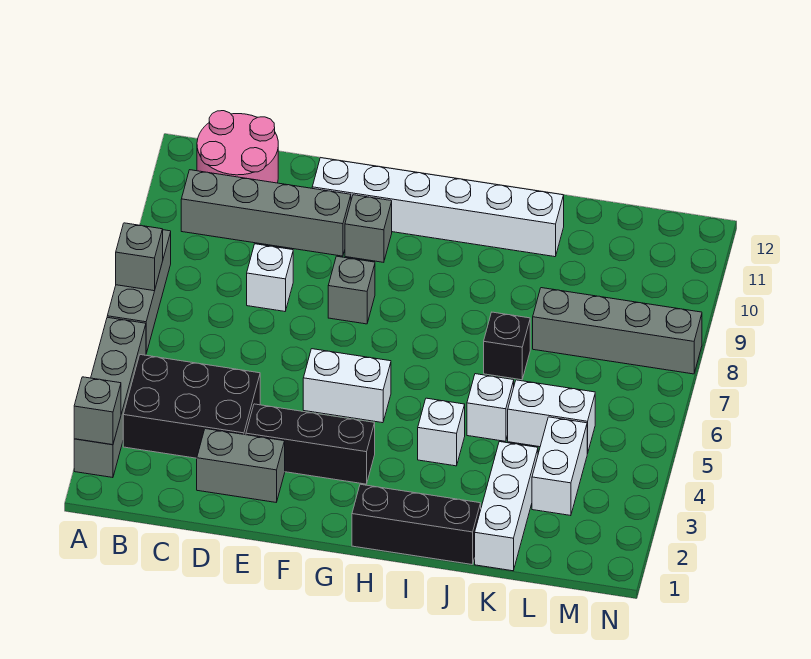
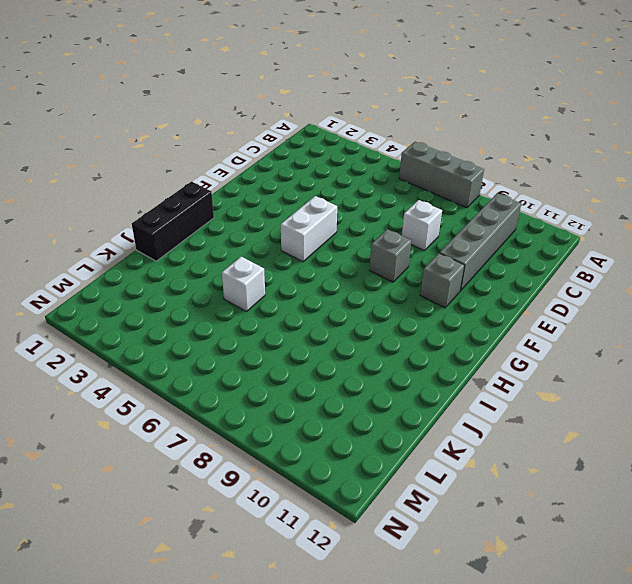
none -> grey 1x4 brick [74,317,146,478]
none -> black 2x3 brick [123,355,260,458]
none -> pink 2x2 round brick [197,111,278,183]

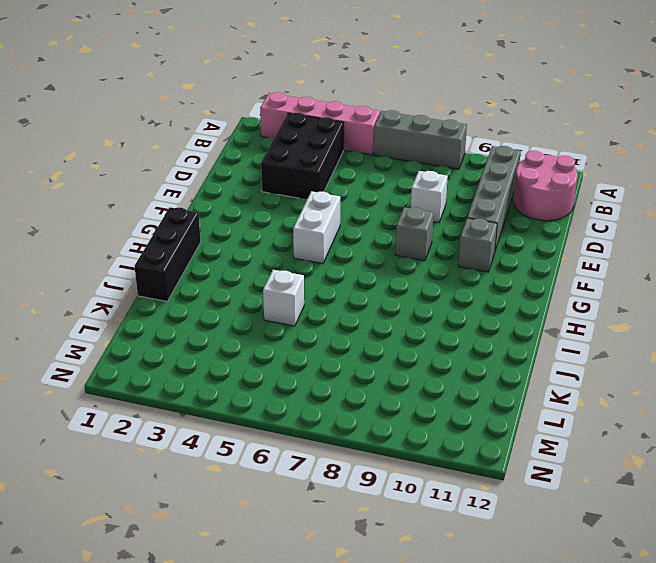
pink 1x4 brick [260,92,380,155] -> grey 1x4 brick [74,317,146,478]
none -> grey 1x2 brick [197,429,285,502]
none -> black 1x3 brick [246,404,375,484]
none -> white 1x6 brick [312,158,564,257]

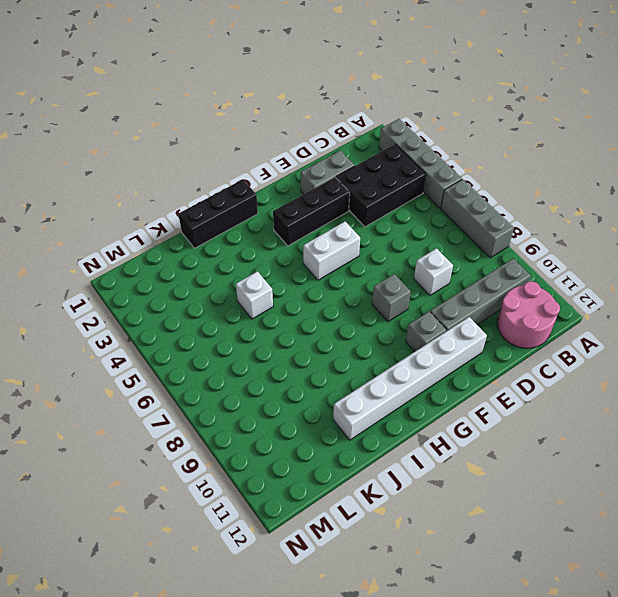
none -> white 1x1 brick [418,398,465,466]
none -> black 1x1 brick [484,312,530,380]
none -> white 1x3 brick [475,442,538,571]

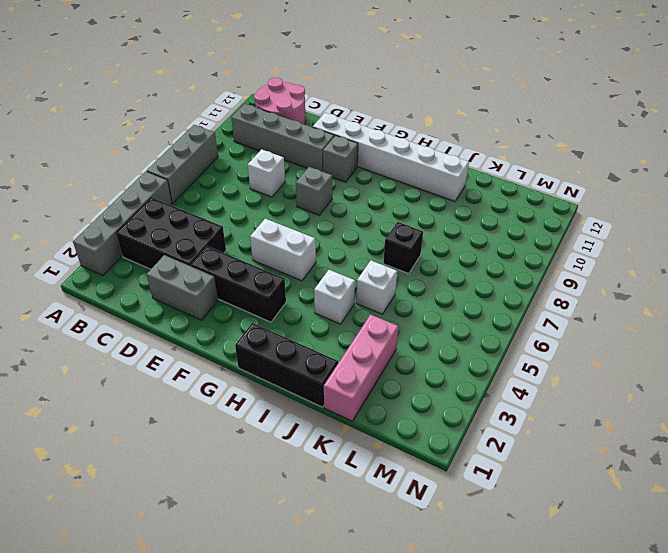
pink 1x3 brick [324,314,399,421] -> white 1x3 brick [475,442,538,571]
none -> white 1x2 brick [508,380,595,454]
none -> grey 1x4 brick [533,288,702,374]
none -> white 1x2 brick [532,417,587,516]

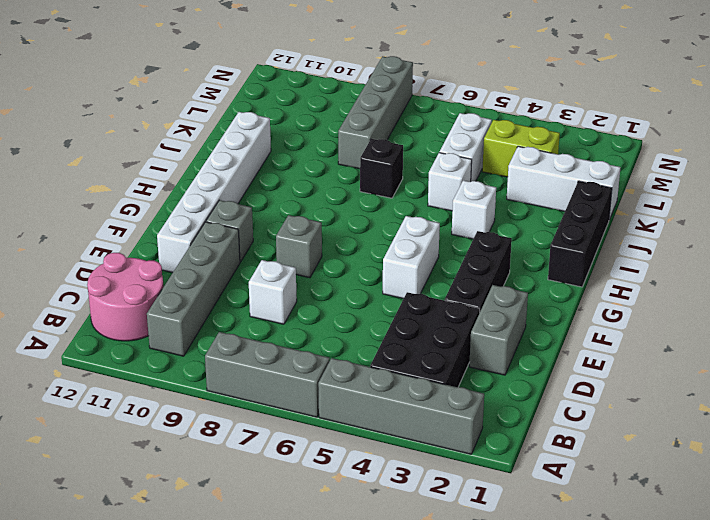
lime 1x2 brick [482,120,560,177] -> white 1x2 brick [532,417,587,516]
none -> grey 1x1 brick [74,377,121,445]
none -> grey 1x1 brick [116,223,163,291]

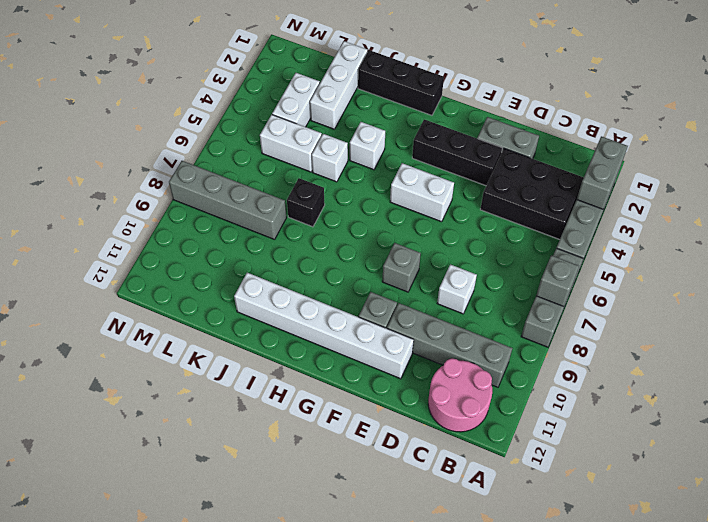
grey 1x2 brick [577,136,628,209] -> grey 1x1 brick [74,377,121,445]

